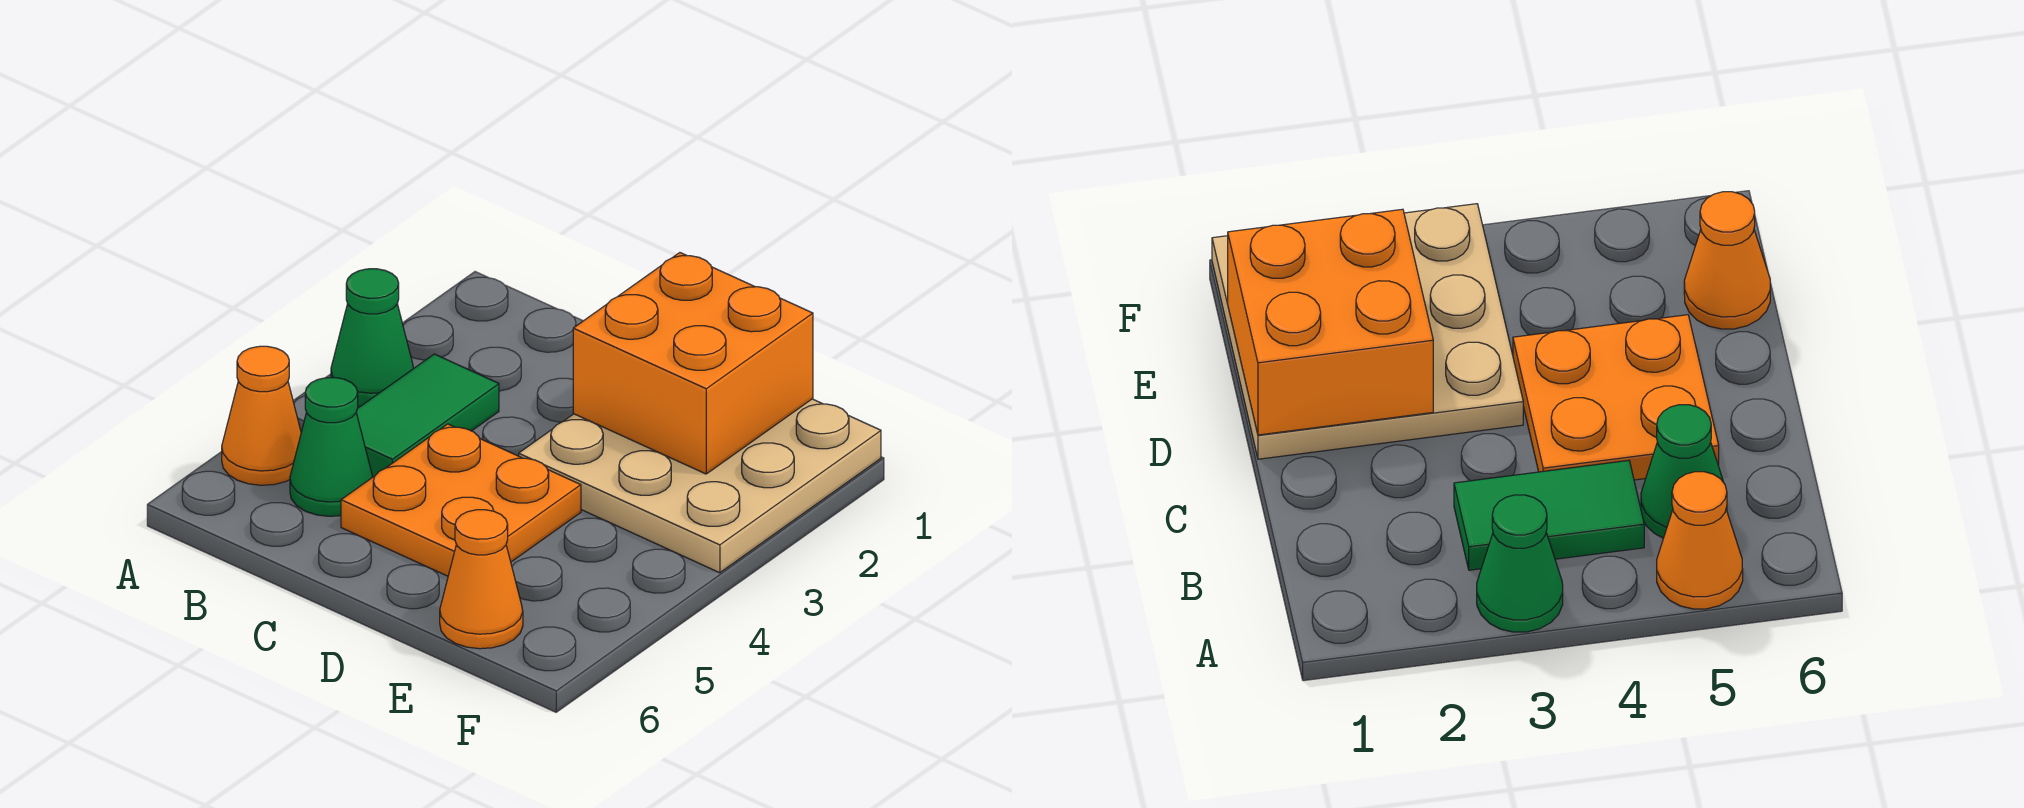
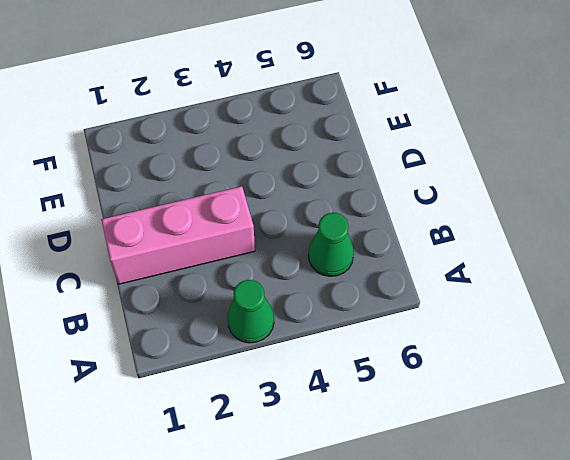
pink 1x3 brick [101,186,255,284] -> none
none -> orange 1x1 cone [222,346,301,485]
none -> green 1x2 tile [356,354,499,477]

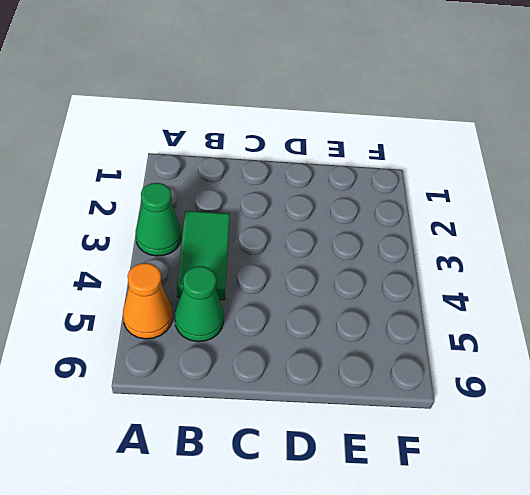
none -> orange 2x2 plate [341,424,581,576]
none -> tan 3x3 plate [519,399,881,573]

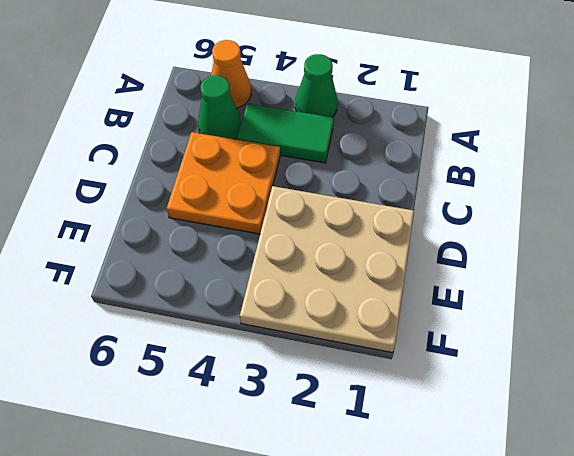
none -> orange 1x1 cone [440,510,523,649]
none -> orange 2x2 brick [573,253,813,474]

